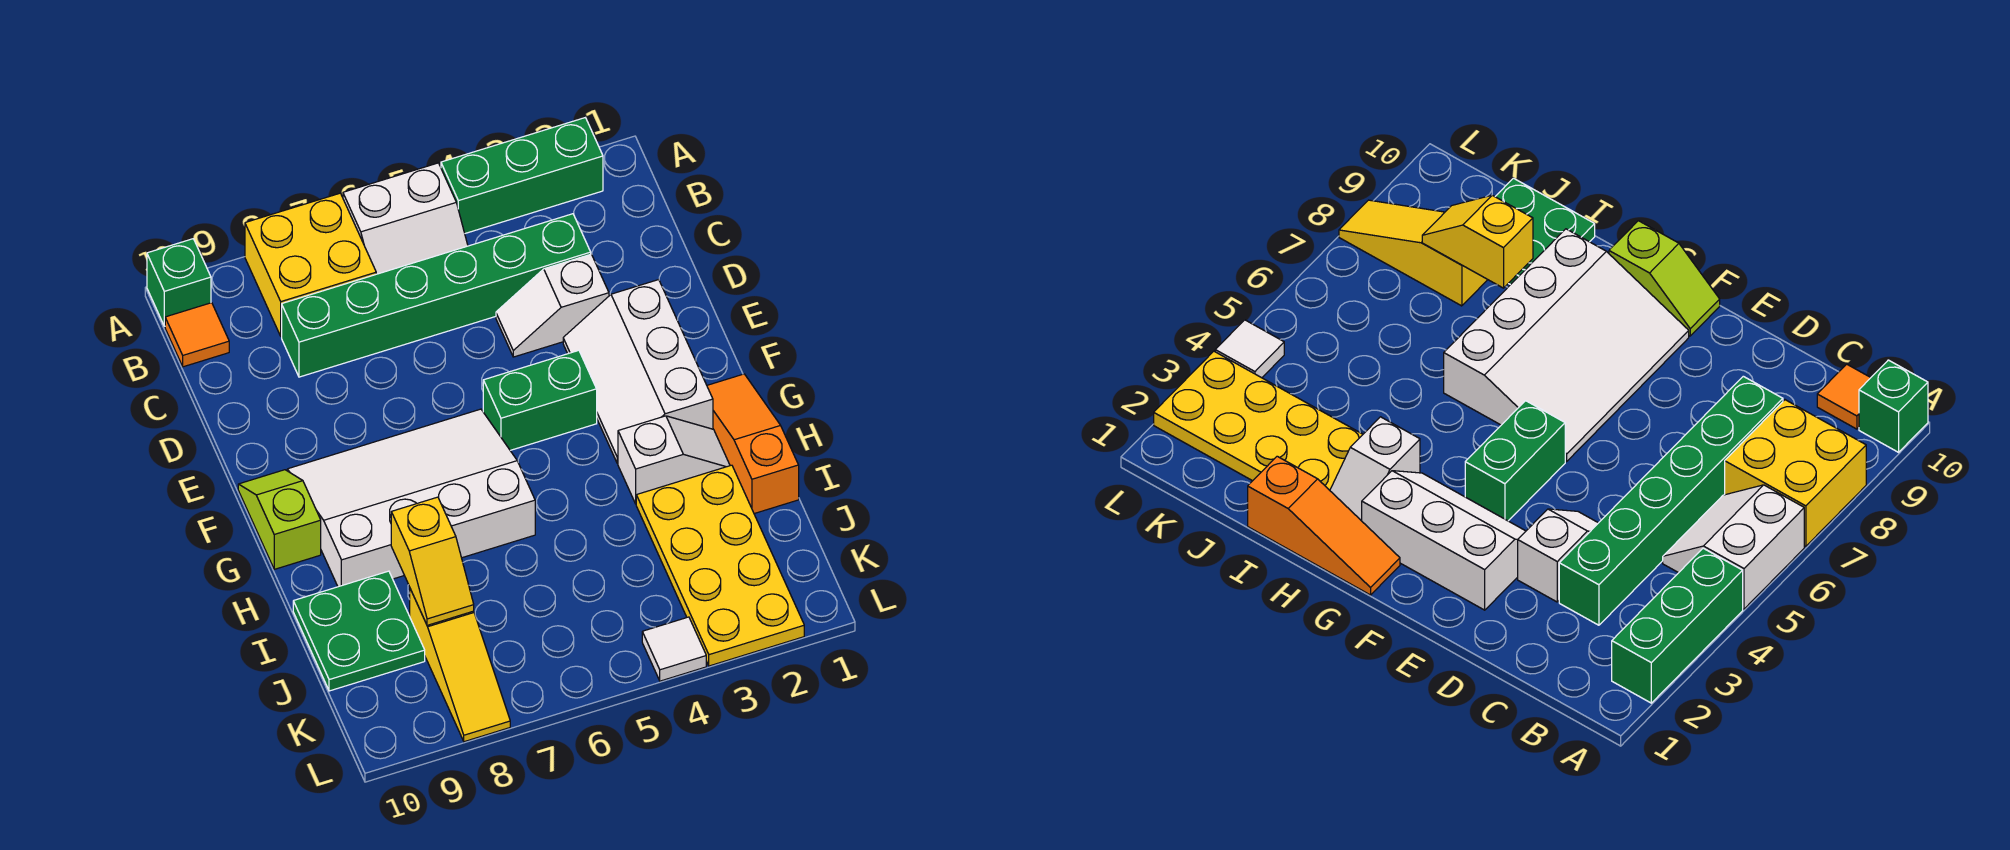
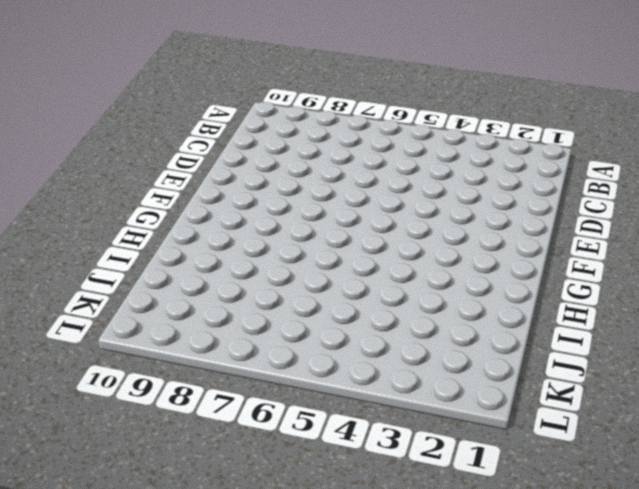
none -> green 1x3 brick [441,118,603,233]
none -> white 2x2 slope [343,163,468,274]
none -> yellow 2x2 brick [245,193,376,336]

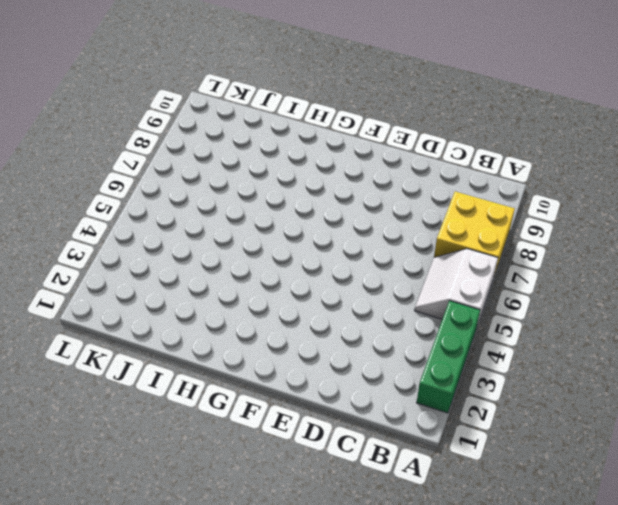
none -> green 1x1 brick [147,239,211,326]
none -> orange 1x1 tile [165,303,229,367]
none -> green 1x6 brick [282,214,591,377]

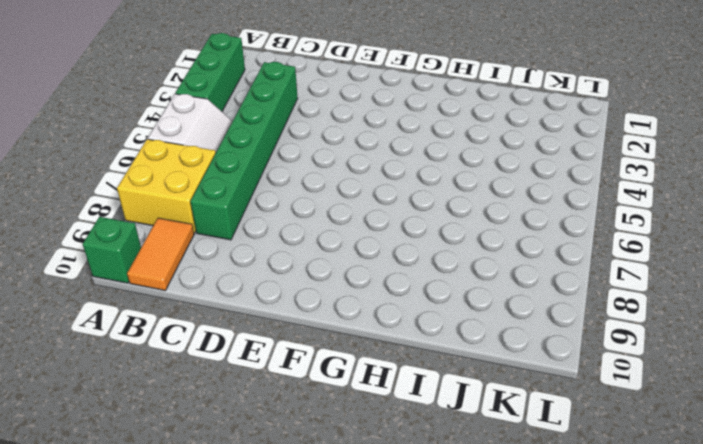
orange 1x2 tile [127,218,194,291] -> orange 1x1 tile [165,303,229,367]
none -> white 1x2 slope [496,254,609,357]
none -> white 2x3 slope [563,280,713,463]
none -> green 1x2 brick [483,350,597,450]

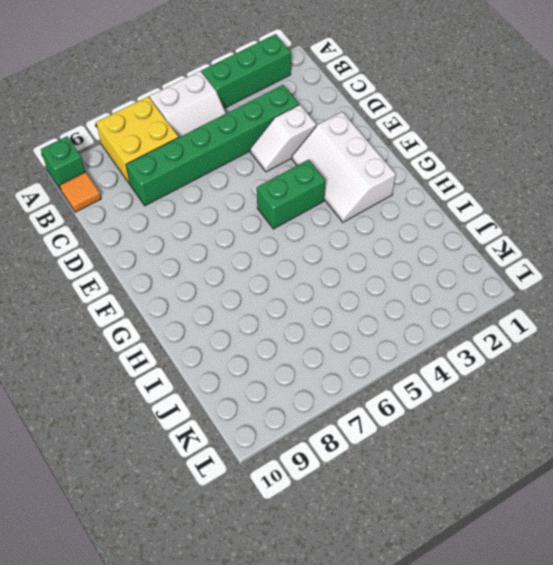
none -> white 3x4 slope [287,409,535,587]
none -> lime 1x2 slope [238,470,321,569]
none -> orange 1x3 slope [707,374,799,514]

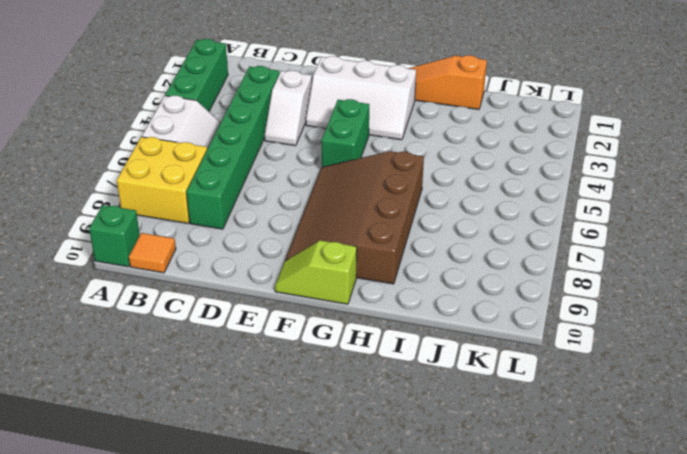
brown 3x4 slope [285,151,424,284] -> white 3x4 slope [287,409,535,587]
none -> white 1x2 slope [618,416,730,504]
none -> yellow 2x4 plate [636,465,804,666]
none -> green 2x2 plate [293,571,425,691]

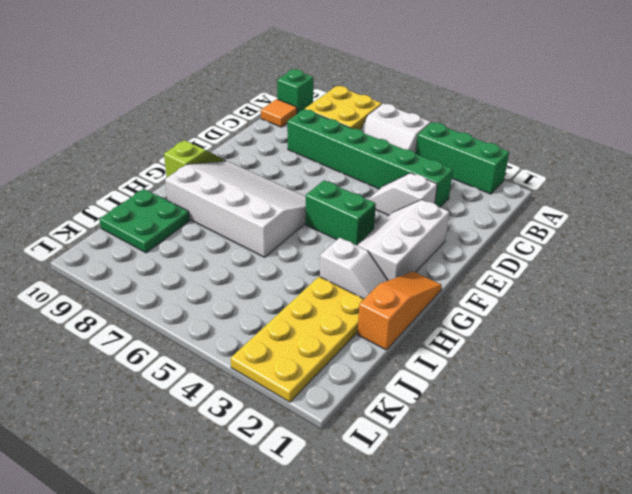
none -> yellow 1x3 slope [410,589,510,742]
none -> white 1x1 tile [642,617,706,681]
none -> yellow 1x2 slope [391,497,474,625]

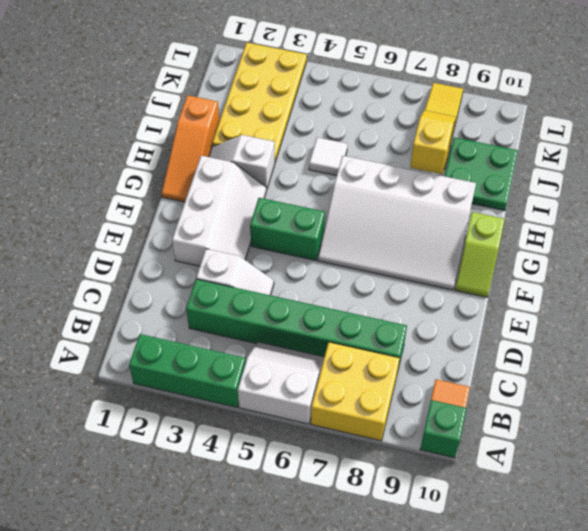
white 1x1 tile [309,137,347,176] -> white 1x1 tile moved to [642,617,706,681]

